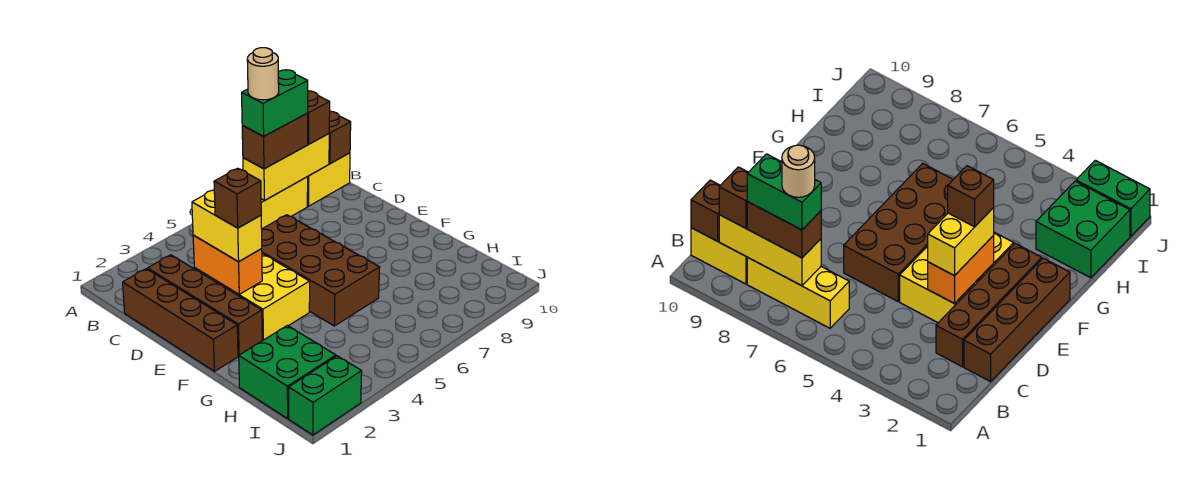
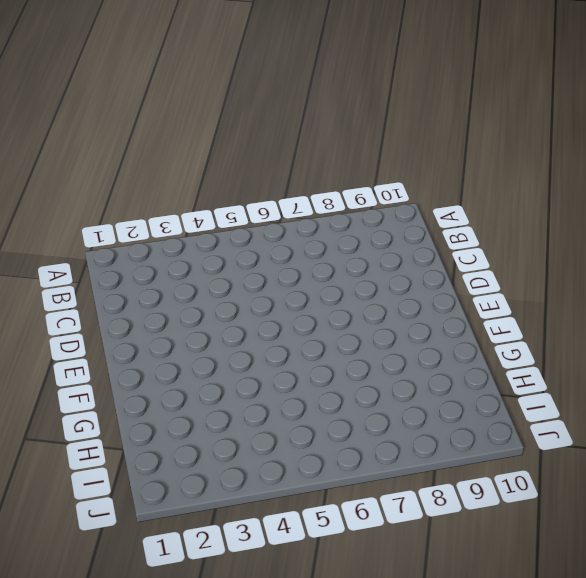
none -> yellow 1x3 brick [261,177,308,229]
none -> yellow 1x2 brick [307,153,350,206]
none -> brown 1x4 brick [123,269,238,371]

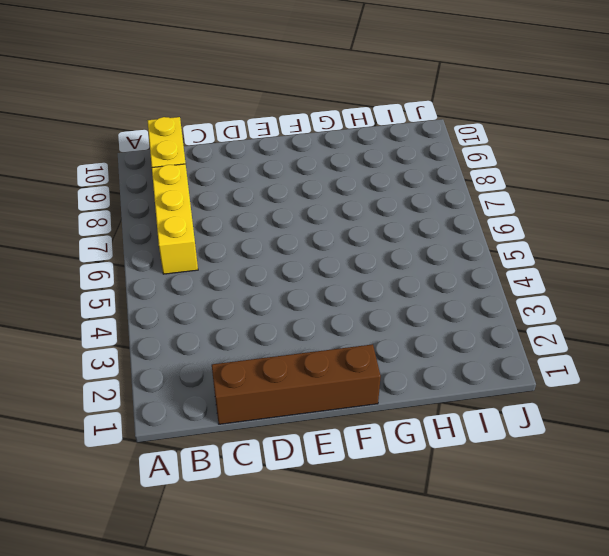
none -> brown 1x4 brick [148,255,262,356]
none -> yellow 2x3 brick [194,254,310,341]
none -> brown 2x4 brick [261,215,380,326]

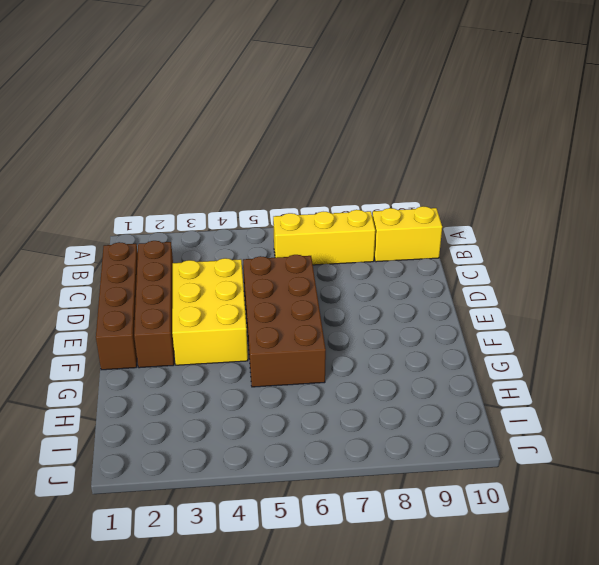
none -> green 2x2 brick [239,326,336,419]
none -> green 1x2 brick [289,356,362,435]
none -> yellow 1x3 brick [243,134,329,200]

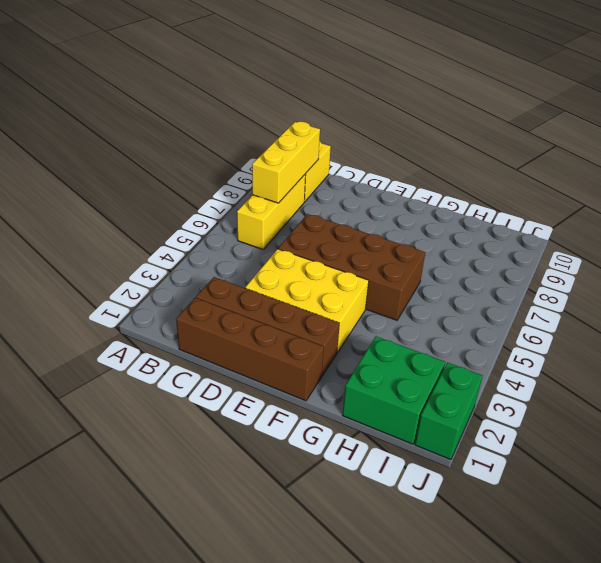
none -> brown 1x1 brick [329,112,351,164]
none -> orange 1x2 brick [193,235,262,294]
none -> brown 1x2 brick [242,113,308,169]

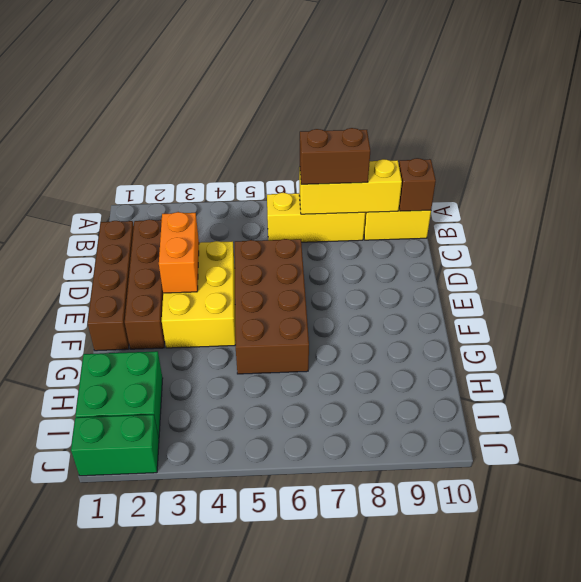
none -> brown 1x1 brick [308,91,330,144]
none -> yellow 1x2 brick [192,190,262,262]
none -> green 1x2 brick [242,70,308,136]

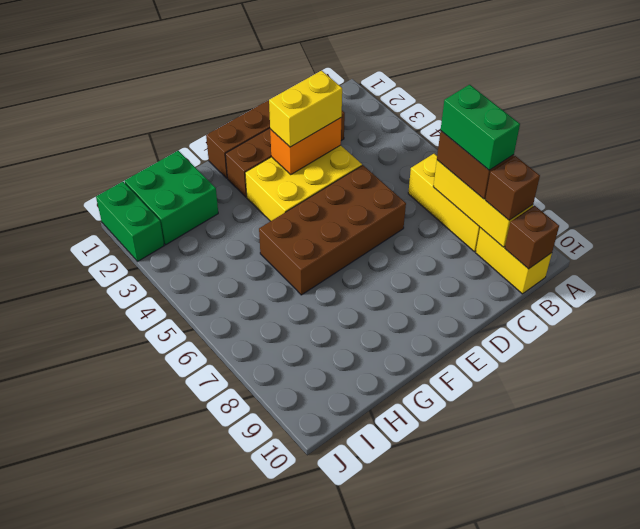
none -> brown 1x1 brick [214,168,261,228]
none -> tan 1x1 round brick [247,48,279,100]

